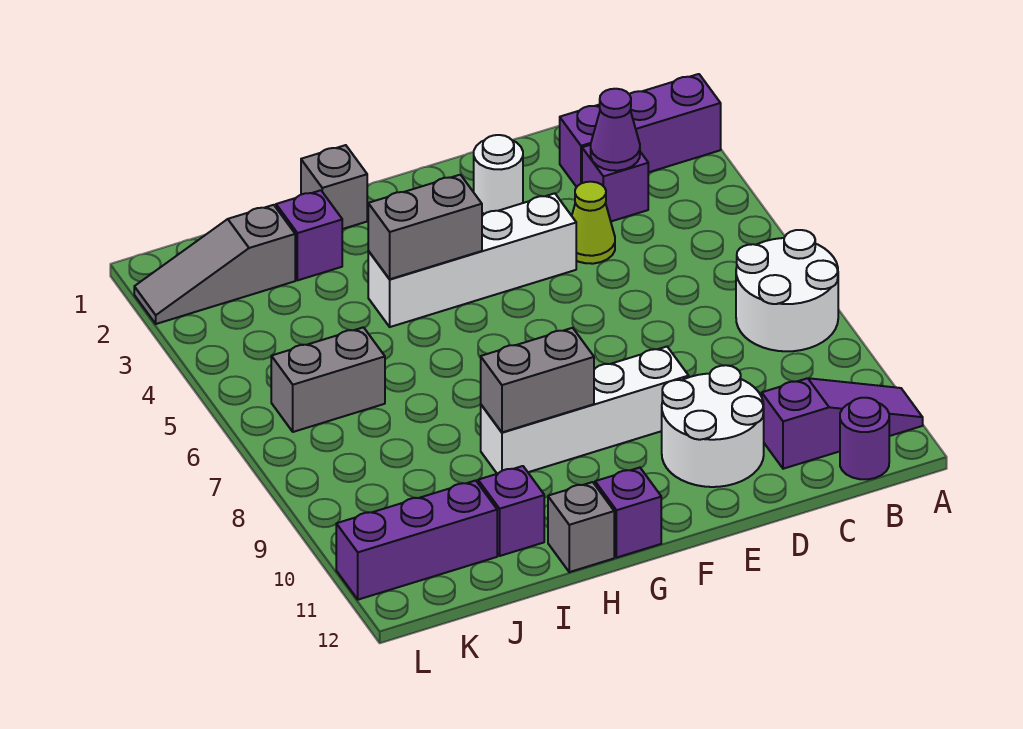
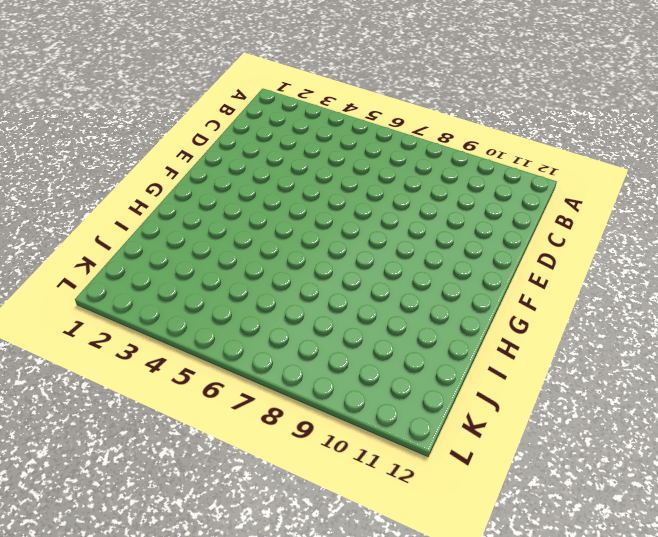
none -> purple 1x3 brick [560,74,721,187]
none -> white 2x2 round brick [736,230,838,351]
none -> purple 1x3 slope [762,378,923,469]

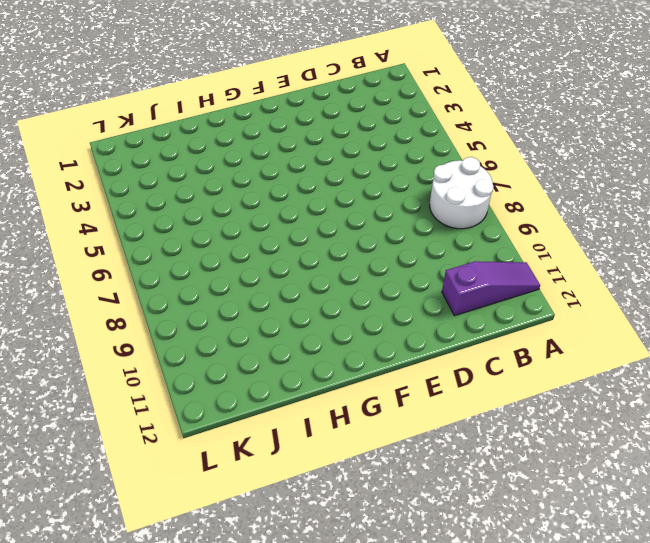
none -> purple 1x3 brick [560,74,721,187]
none -> purple 1x1 round brick [840,398,889,479]
none -> purple 1x1 brick [582,145,648,221]

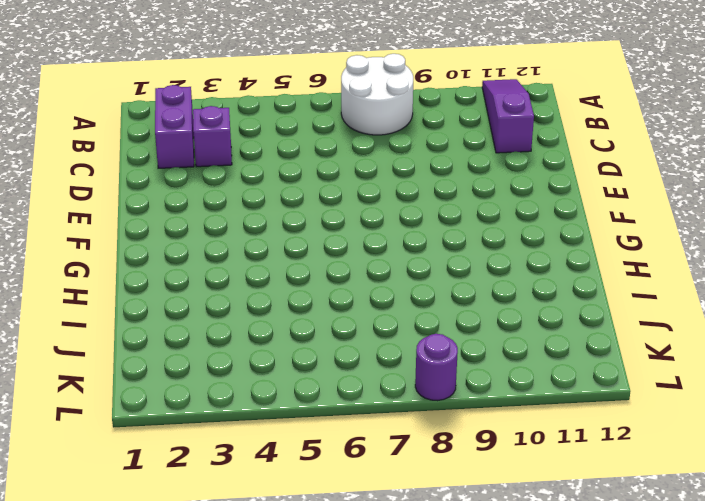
purple 1x2 brick [155,85,194,168] -> purple 1x3 brick [560,74,721,187]
purple 1x1 round brick [415,334,458,401] -> purple 1x1 round brick moved to [840,398,889,479]
none -> lime 1x1 cone [572,182,615,264]
none -> white 2x2 round brick [662,365,764,487]
none -> white 1x1 round brick [474,135,523,214]

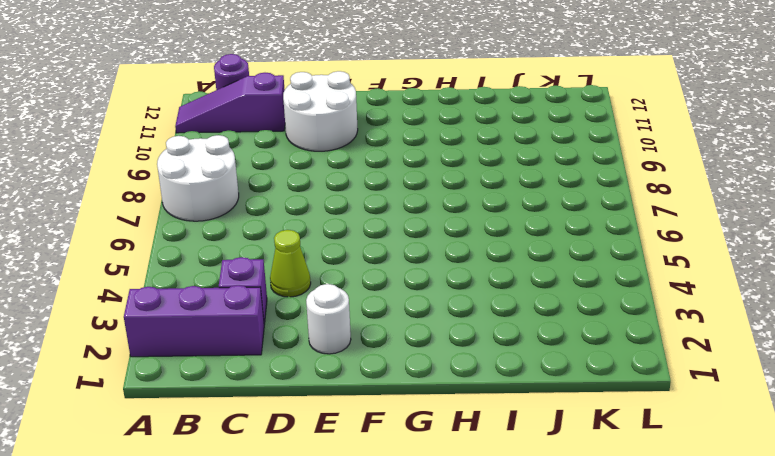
none -> white 1x4 brick [368,193,576,327]
none -> white 1x4 brick [481,347,689,474]
none -> purple 1x1 brick [595,468,661,558]

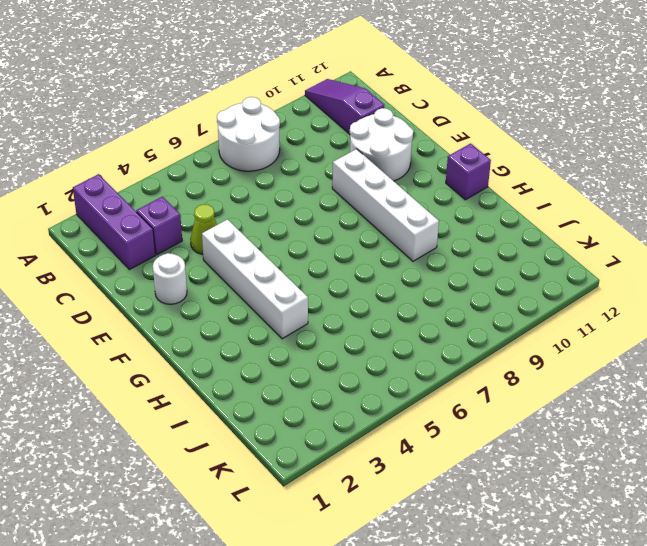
none -> purple 1x1 round brick [840,398,889,479]
none -> grey 1x1 brick [301,145,367,229]
none -> grey 1x1 brick [548,482,614,572]

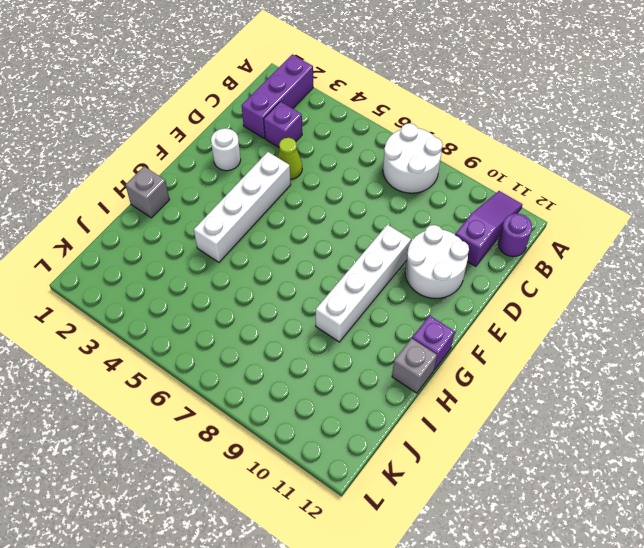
none -> purple 1x1 brick [276,190,342,280]
none -> purple 1x1 brick [478,466,544,556]
none -> grey 1x3 slope [134,205,295,324]

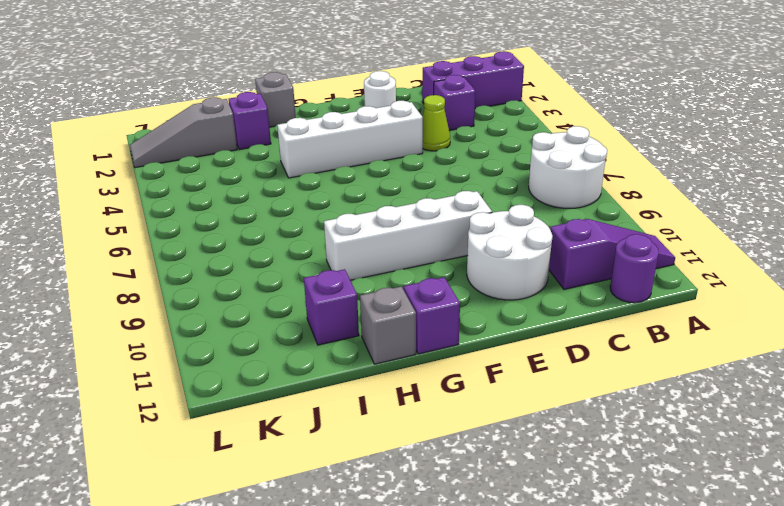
none -> grey 1x2 brick [271,327,385,432]
none -> purple 1x3 brick [336,481,497,600]
none -> purple 1x1 cone [591,89,640,171]

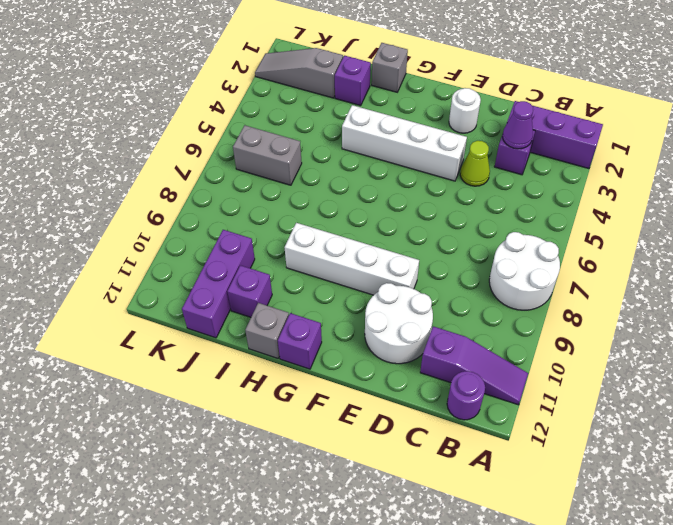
purple 1x3 brick [182,230,255,338] -> purple 1x3 brick turned to [336,481,497,600]
none -> grey 1x2 brick [368,175,482,279]
none -> grey 1x2 brick [481,328,594,432]

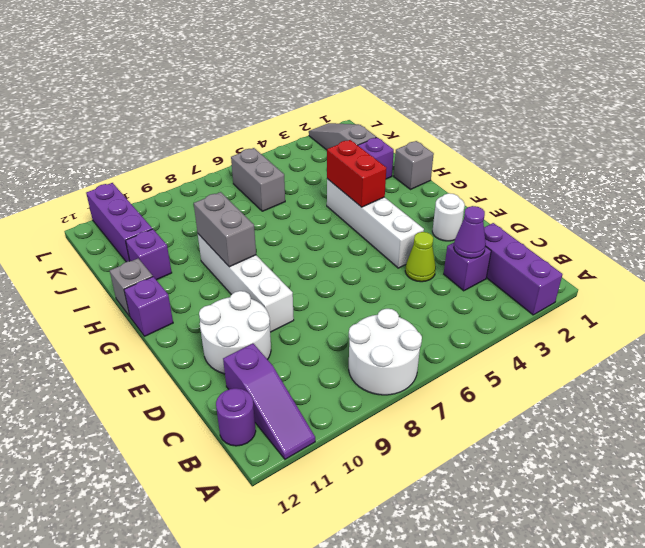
red 1x2 brick [327,140,386,207] -> grey 1x2 brick [368,175,482,279]

